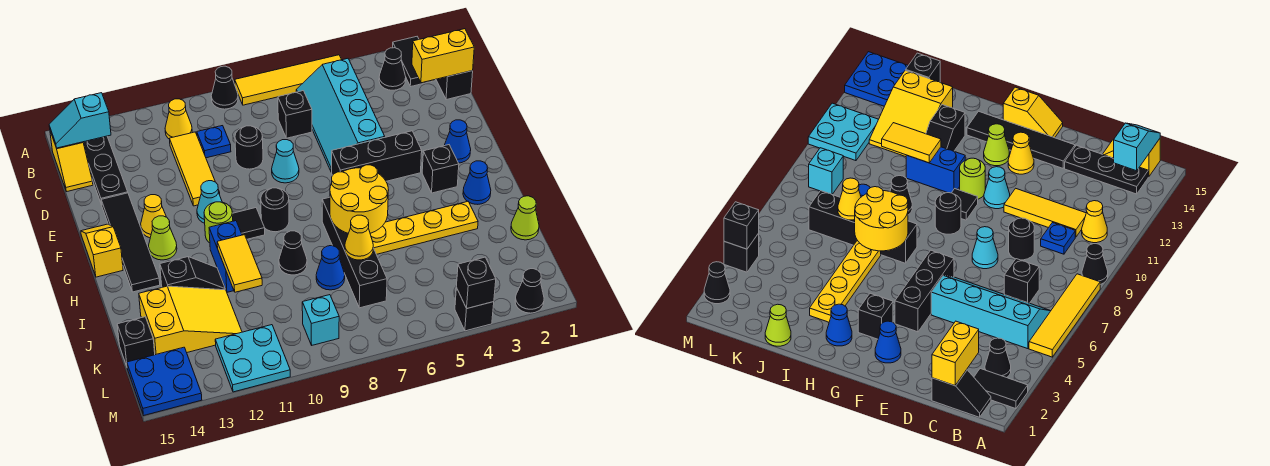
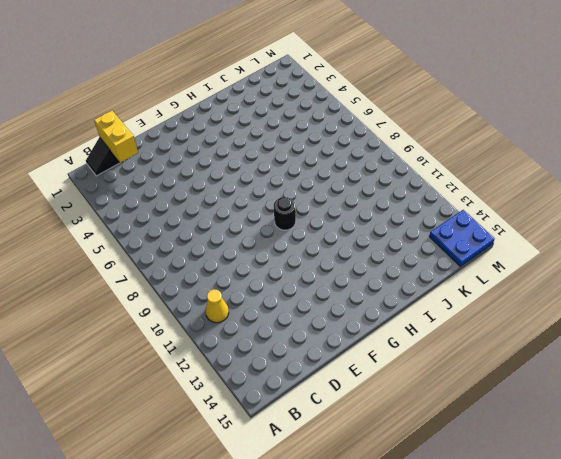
none -> black 1x2 tile [393,37,435,86]
none -> yellow 1x4 tile [235,55,342,105]
none -> black 1x1 cone [211,66,238,109]
none -> black 1x1 cone [379,48,406,90]

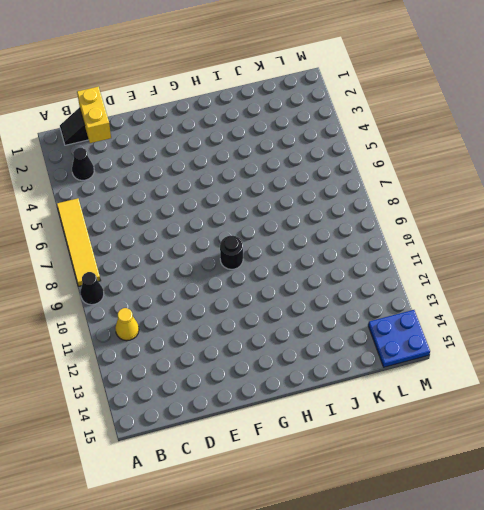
none -> black 1x2 tile [393,37,435,86]
none -> cyan 2x4 slope [296,59,385,172]
none -> black 1x3 plate [83,136,128,205]
none -> yellow 1x2 slope [50,131,93,192]

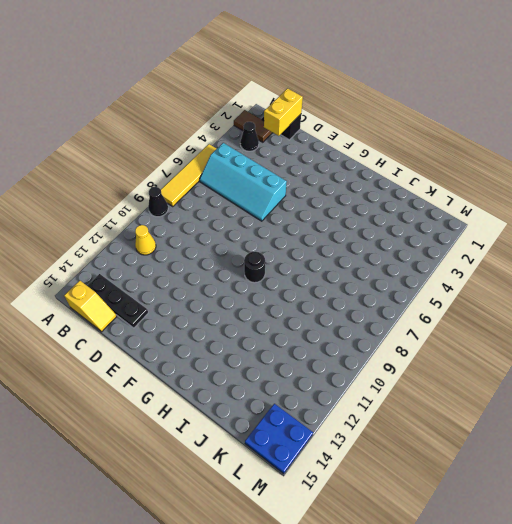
brown 1x2 tile [234,110,273,142] -> black 1x2 tile [393,37,435,86]
none -> black 1x1 brick [278,91,312,138]
none -> blue 1x1 plate [197,126,231,158]
none -> yellow 1x3 tile [170,132,220,206]
none -> black 1x1 round brick [235,126,263,169]

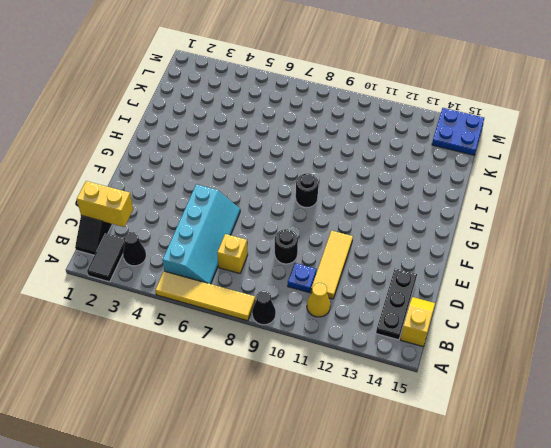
yellow 1x1 brick [217,234,248,273] -> black 1x1 brick [278,91,312,138]
none -> cyan 1x1 cone [272,140,299,183]
none -> black 1x4 tile [101,193,160,292]
none -> blue 1x1 cone [444,120,471,163]
none -> black 1x3 brick [332,131,422,181]

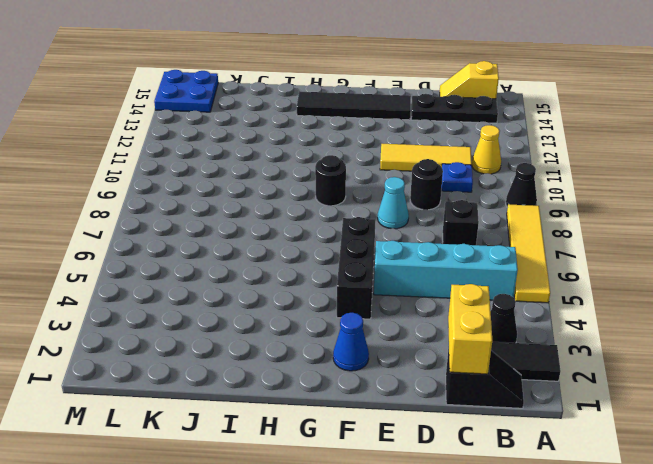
none -> cyan 1x1 cone [197,181,222,223]
none -> yellow 1x1 cone [141,195,166,238]
none -> yellow 1x2 slope [81,224,123,277]
none -> black 1x1 brick [422,145,459,193]

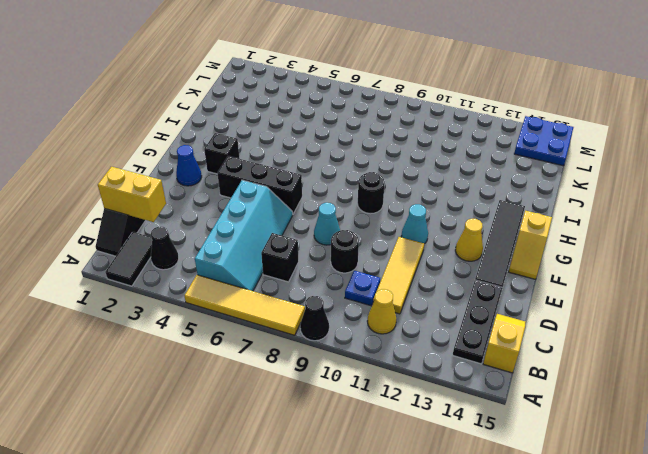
none -> black 1x1 tile [232,208,265,239]
none -> lime 1x1 round brick [204,202,233,243]
none -> lime 1x1 cone [149,216,177,260]
none -> blue 1x1 cone [463,161,491,204]

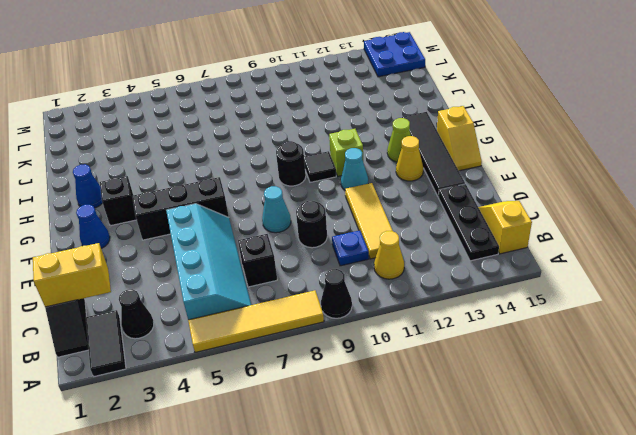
lime 1x1 brick [329,129,363,176] -> lime 1x1 round brick [204,202,233,243]
none -> black 1x4 brick [322,197,387,308]
none -> blue 1x2 brick [209,221,242,292]
none -> yellow 1x4 plate [370,201,478,254]
none -> black 1x1 cone [279,231,307,275]

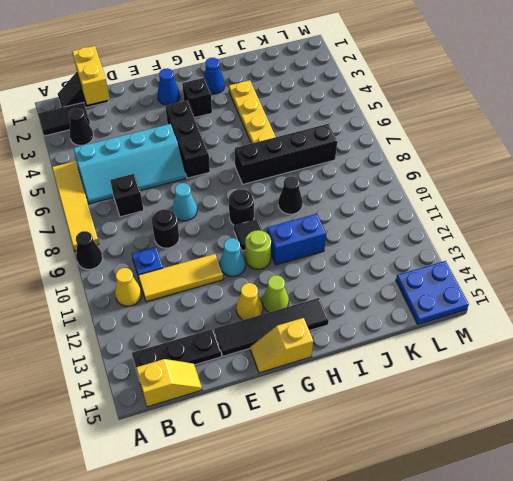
none -> black 1x2 slope [160,257,225,290]
none -> lime 1x1 cone [511,196,539,240]
none -> blue 1x1 cone [316,246,345,290]
none -> yellow 2x3 slope [139,286,242,355]

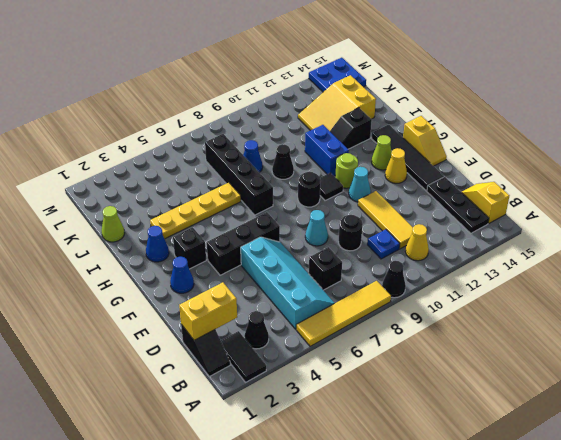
none -> black 1x1 brick [117,317,155,366]
none -> cyan 1x1 brick [302,295,339,345]
none -> cyan 2x2 plate [215,325,290,392]
none -> black 1x1 cone [515,269,544,313]

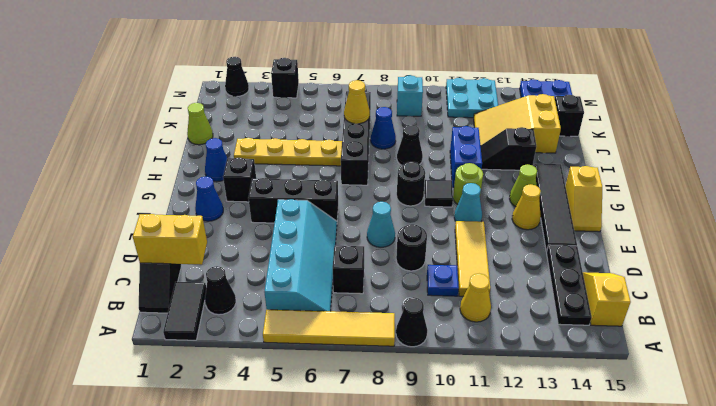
none -> cyan 1x2 slope [49,93,111,148]
none -> yellow 2x2 round brick [330,165,388,233]
none -> yellow 1x2 tile [217,235,262,292]
none -> black 1x1 brick [456,257,496,308]

